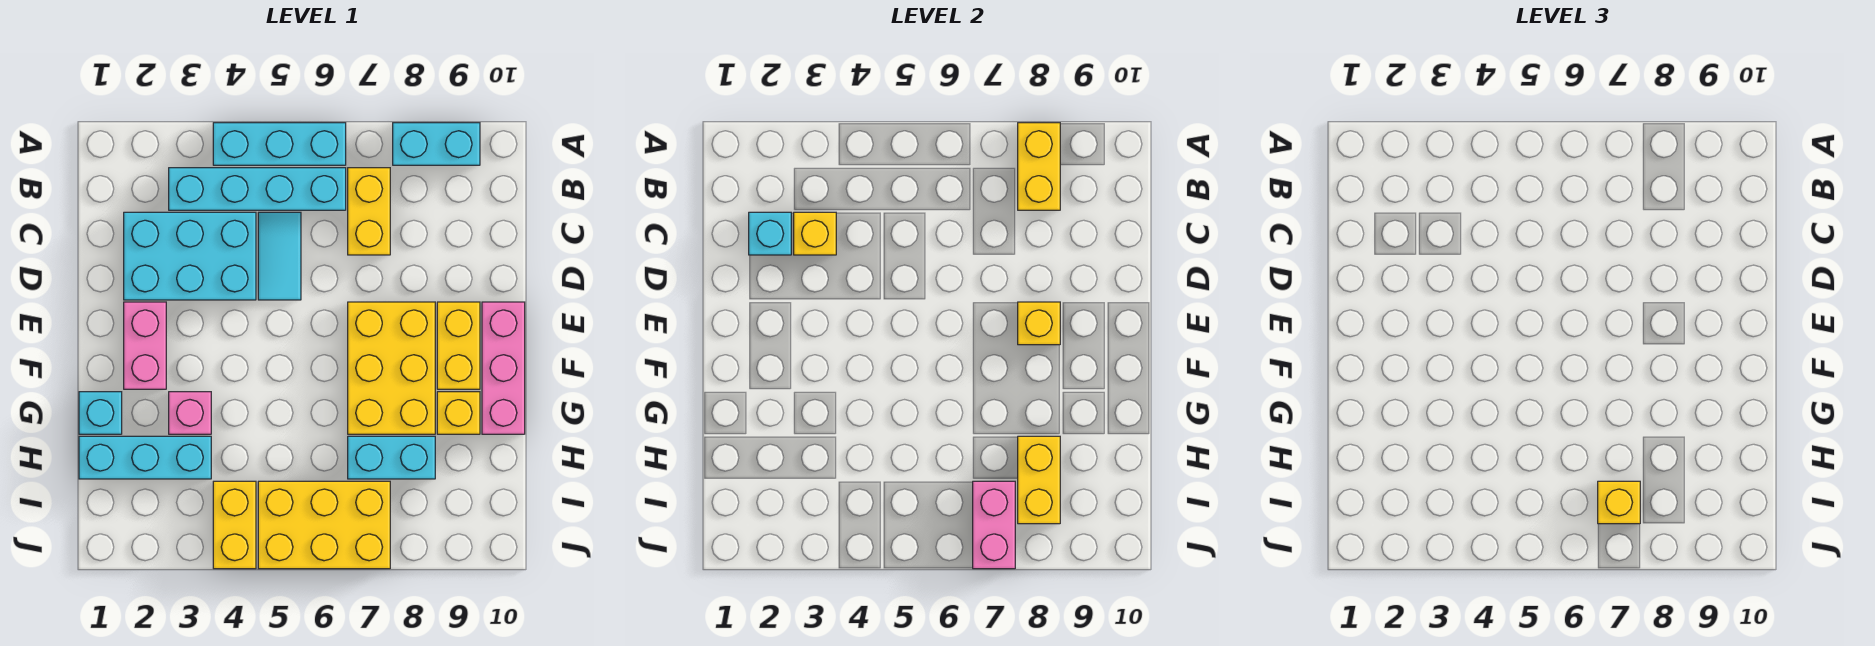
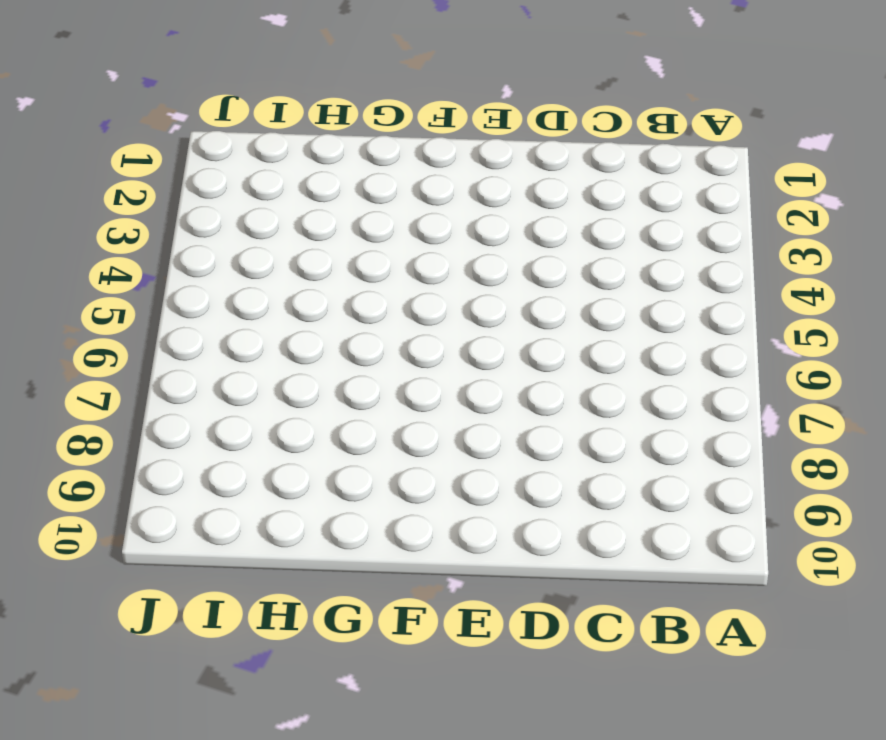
none -> cyan 1x3 brick [213,123,346,165]
none -> cyan 1x2 brick [393,123,480,165]
none -> cyan 1x4 brick [169,168,346,210]

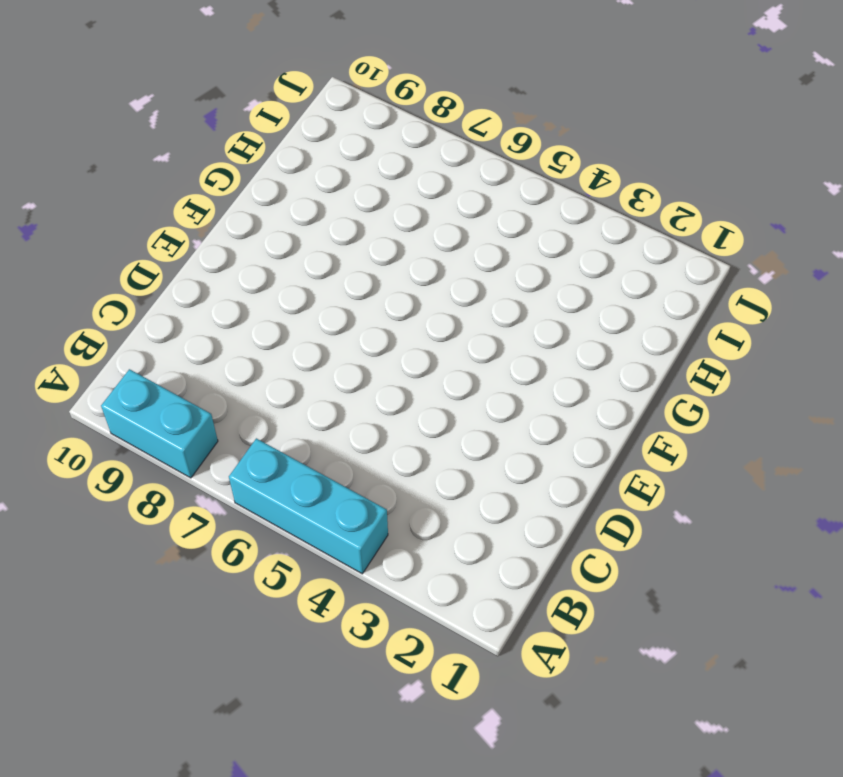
none -> cyan 1x4 brick [169,168,346,210]
none -> yellow 1x2 brick [348,168,390,255]
none -> cyan 2x3 brick [124,212,256,300]

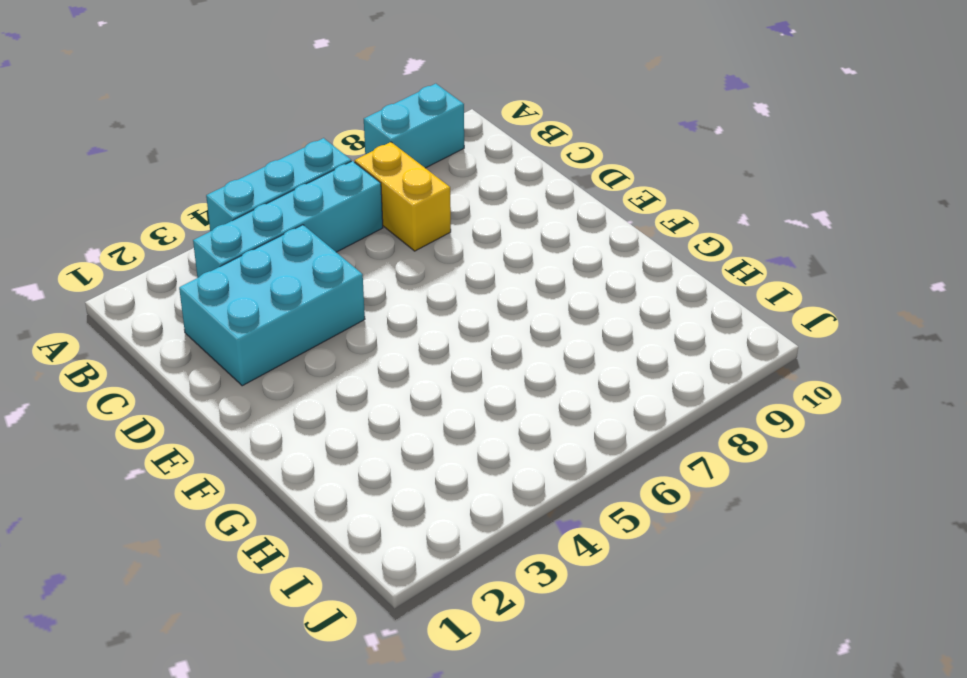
none -> cyan 1x2 tile [258,212,301,300]
none -> pink 1x2 brick [124,302,166,389]
none -> yellow 2x3 brick [348,302,435,434]

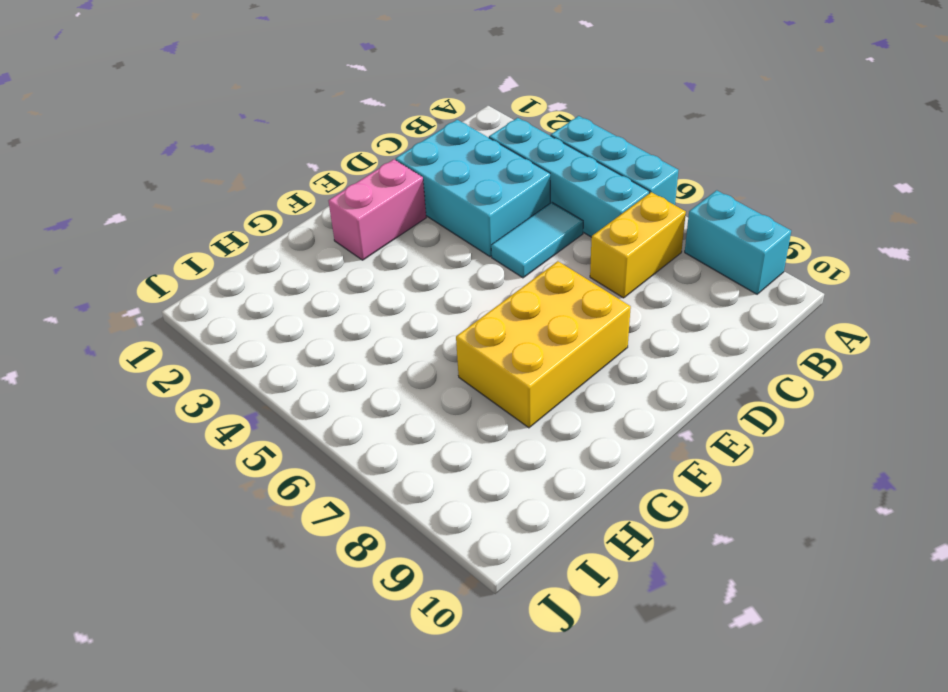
none -> yellow 1x2 brick [437,302,480,389]
none -> pink 1x3 brick [482,302,525,434]
none -> cyan 1x1 brick [79,392,122,434]

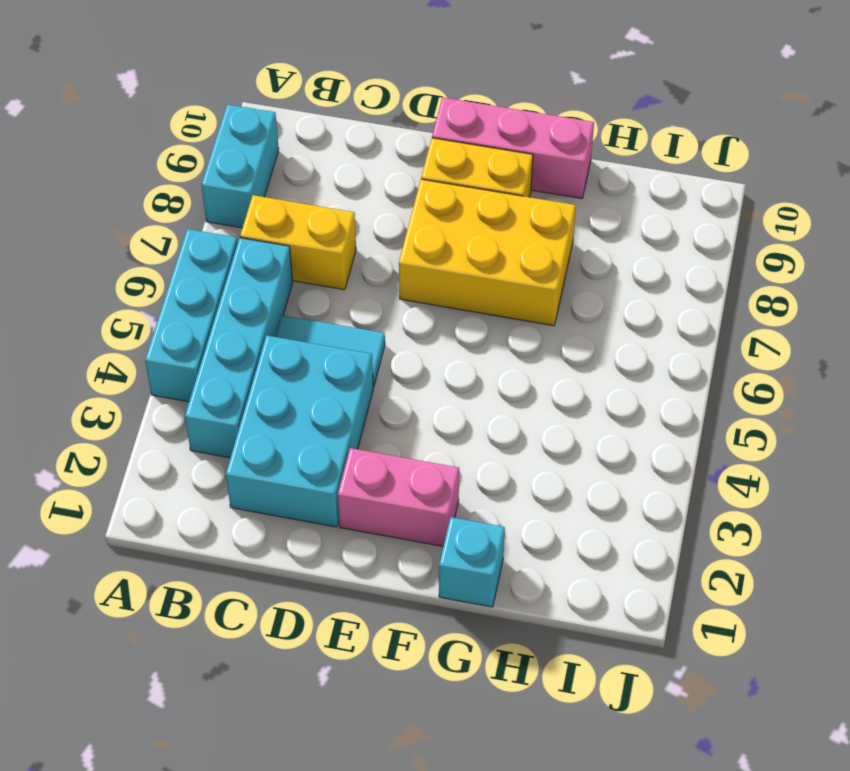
none -> pink 1x1 brick [169,392,211,434]
none -> yellow 1x1 brick [437,392,480,434]
none -> cyan 1x3 brick [79,436,211,479]

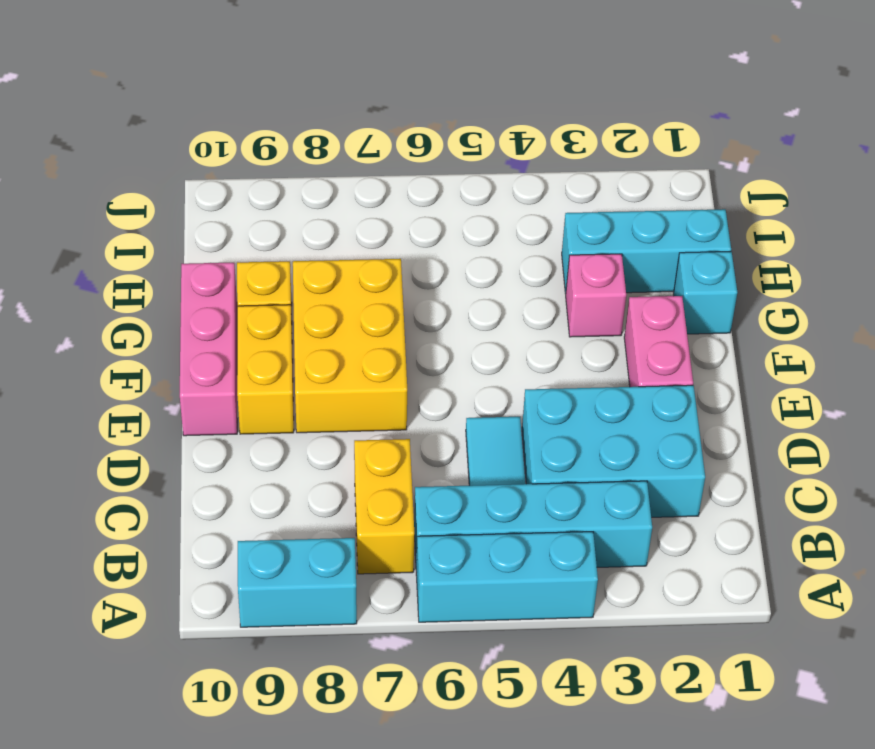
none -> cyan 1x2 brick [348,436,435,479]
none -> yellow 1x2 brick [213,481,256,569]
none -> yellow 2x3 brick [258,481,390,569]

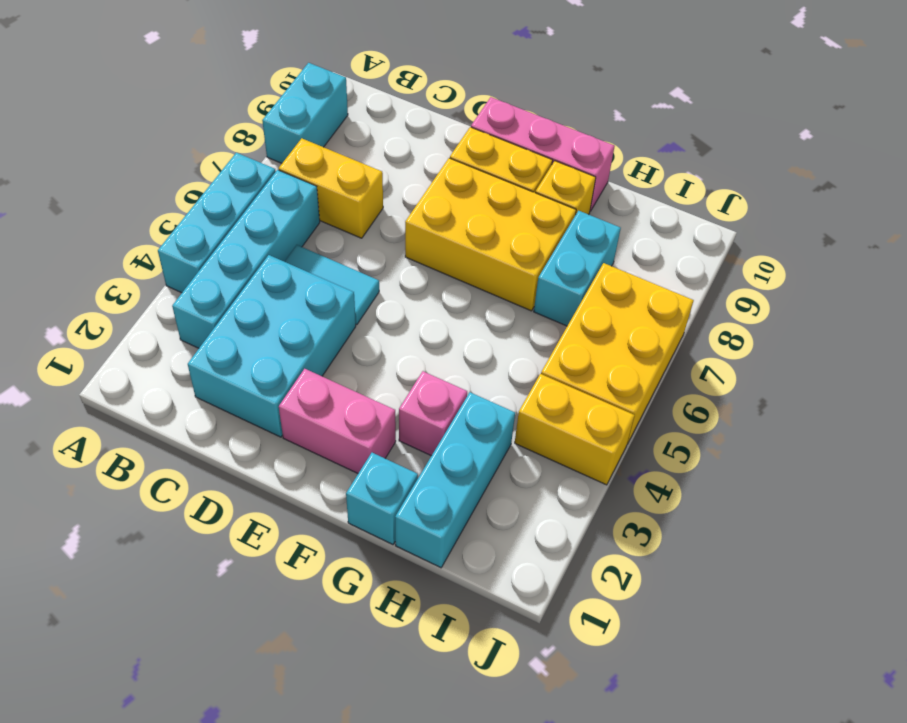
none -> yellow 1x2 brick [1018,123,1060,210]
none -> cyan 1x1 brick [749,212,791,255]
none -> yellow 1x1 brick [794,212,836,255]

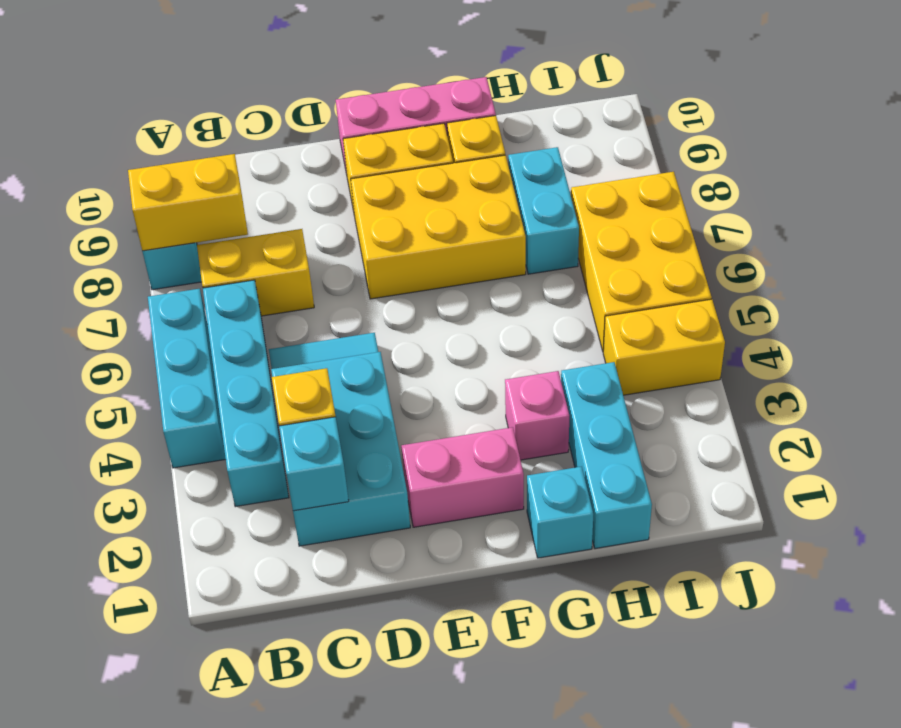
none -> yellow 1x1 brick [1018,302,1060,345]
none -> yellow 1x2 brick [1018,436,1060,524]
none -> pink 1x2 brick [973,481,1015,569]

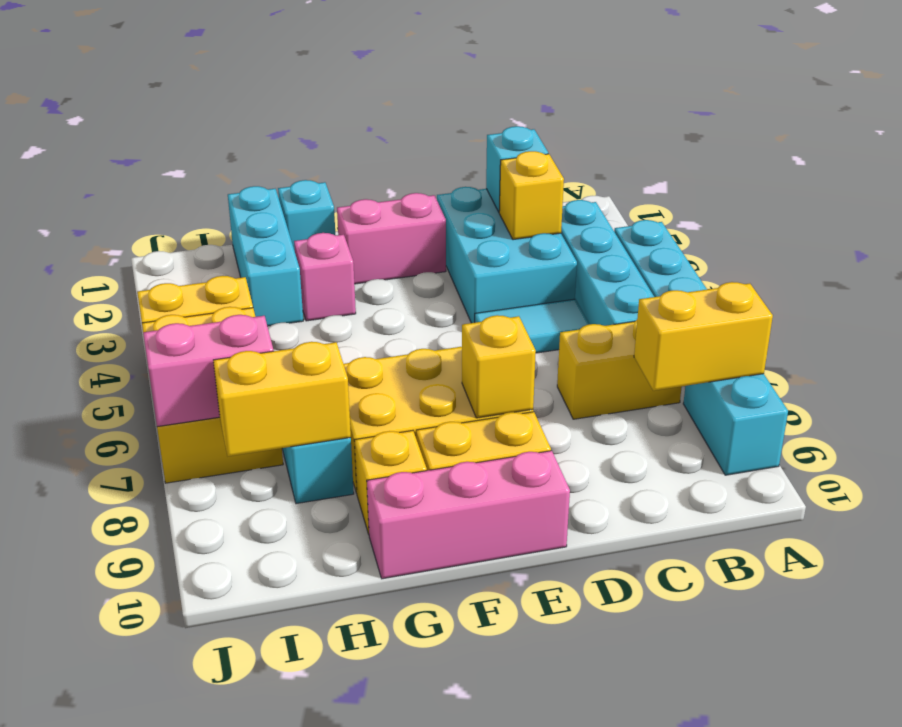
none -> yellow 1x1 brick [1598,481,1640,524]

